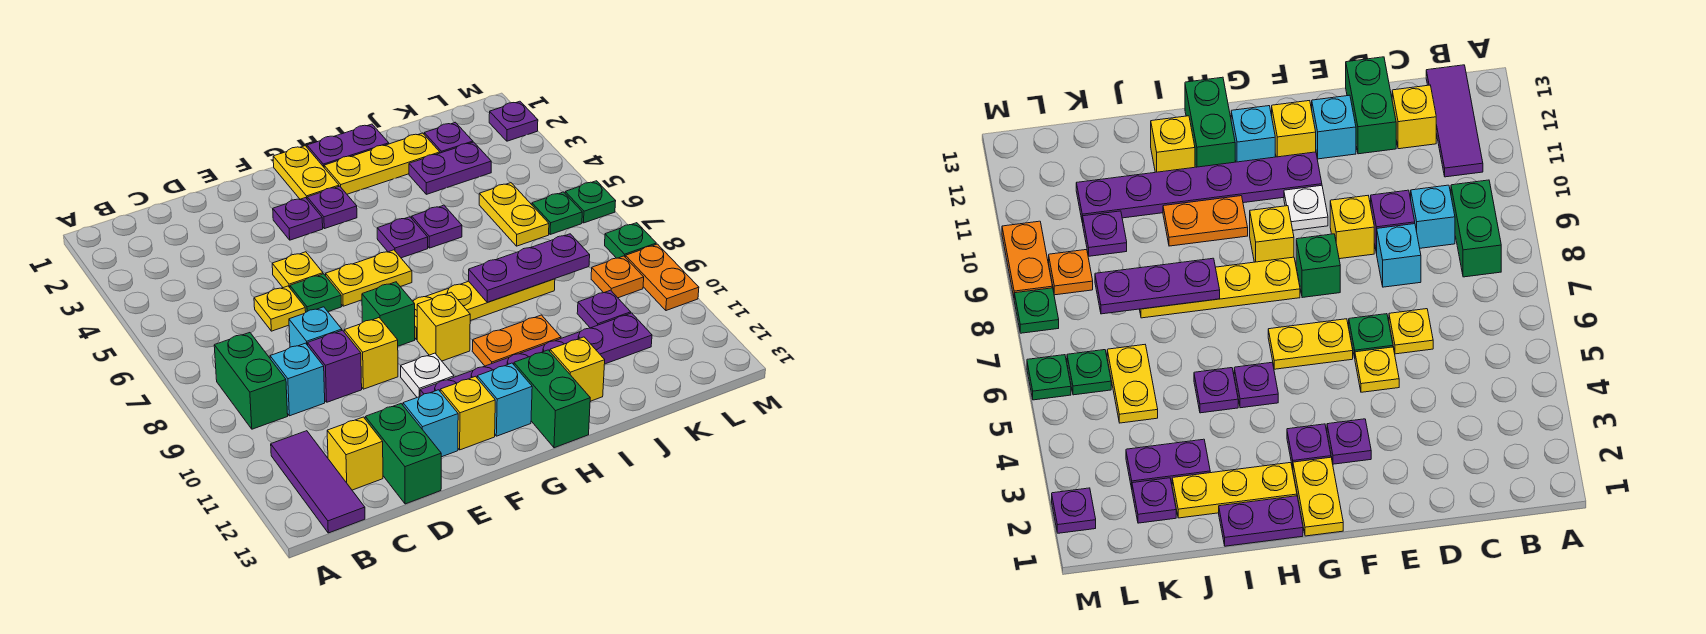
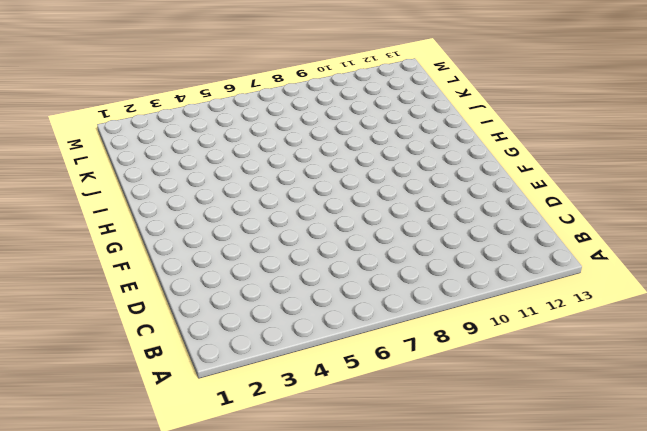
none -> green 1x2 brick [214,333,288,429]
none -> purple 1x3 tile [271,431,365,533]
none -> cyan 1x1 brick [270,343,325,416]
none -> yellow 1x1 brick [327,417,383,490]

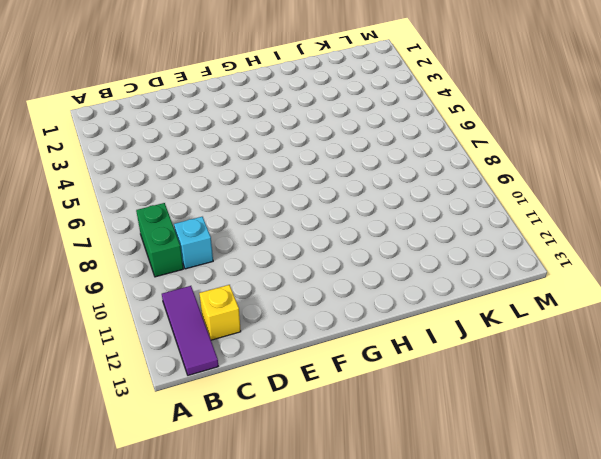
none -> yellow 1x1 plate [254,286,306,331]
none -> cyan 1x1 brick [289,307,342,347]
none -> purple 1x1 brick [307,330,362,402]
none -> green 1x2 brick [365,404,441,504]

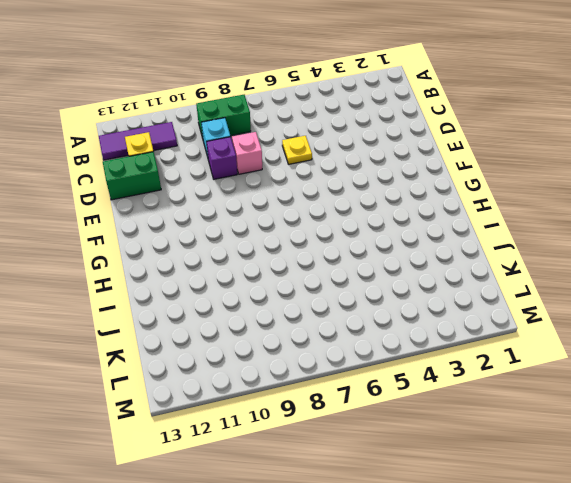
pink 1x1 brick [232,132,262,174] -> cyan 1x1 brick [289,307,342,347]
none -> yellow 1x1 plate [272,252,323,288]
none -> green 1x1 plate [290,274,342,312]
none -> yellow 1x1 brick [344,318,398,389]
none -> cyan 1x1 brick [403,390,458,457]

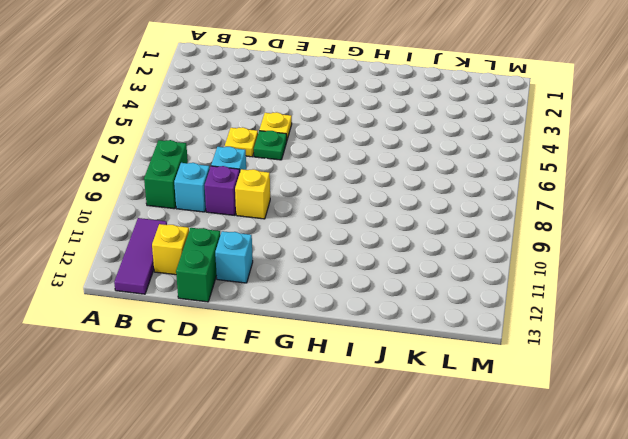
none -> purple 1x1 plate [273,198,323,240]
none -> yellow 1x2 plate [326,250,412,306]
none -> green 1x1 brick [362,282,415,346]
none -> white 1x1 plate [401,353,454,397]

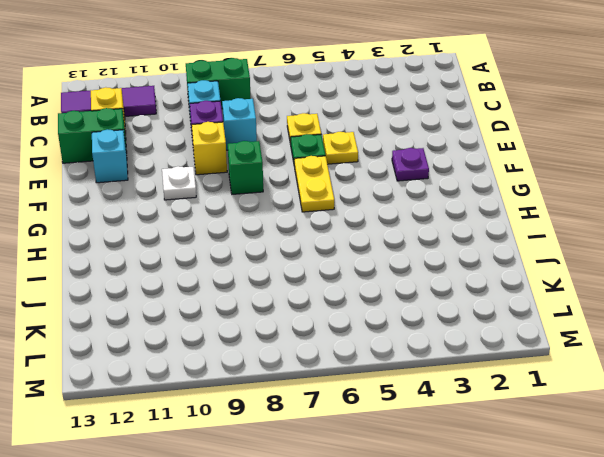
none -> purple 1x6 plate [420,313,652,396]
none -> yellow 1x1 brick [440,376,495,450]
none -> yellow 1x2 plate [273,146,339,199]
none -> purple 1x1 plate [307,186,357,229]

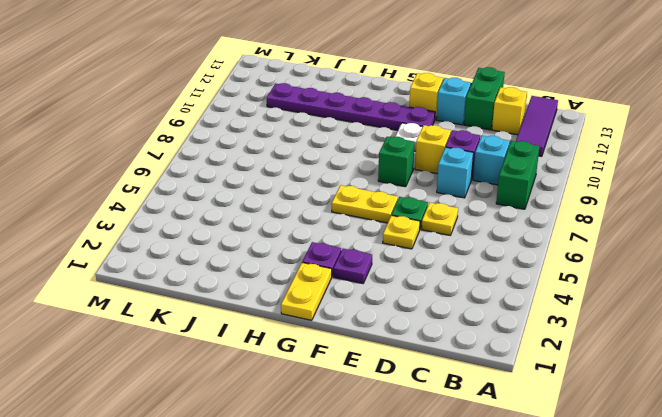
none -> yellow 1x4 plate [413,279,555,340]
none -> yellow 1x1 brick [417,292,470,361]
none -> cyan 1x1 brick [477,363,532,436]
none -> purple 1x2 plate [307,124,389,167]

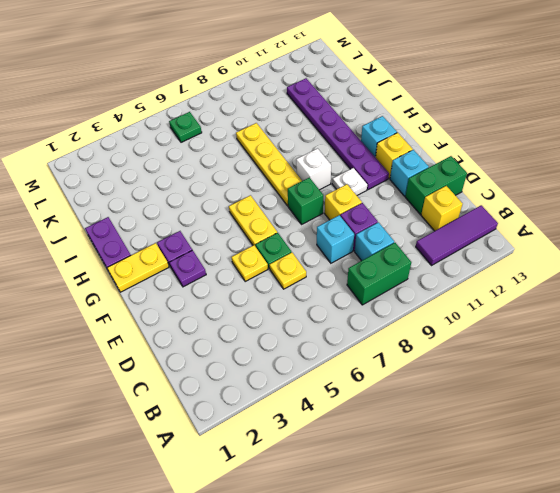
white 1x1 brick [296,149,331,190] -> yellow 1x1 brick [417,292,470,361]
none -> yellow 1x3 plate [324,133,440,194]
none -> purple 1x1 plate [377,217,428,258]
none -> orange 1x2 plate [472,315,561,366]
none -> green 1x2 brick [514,350,590,448]

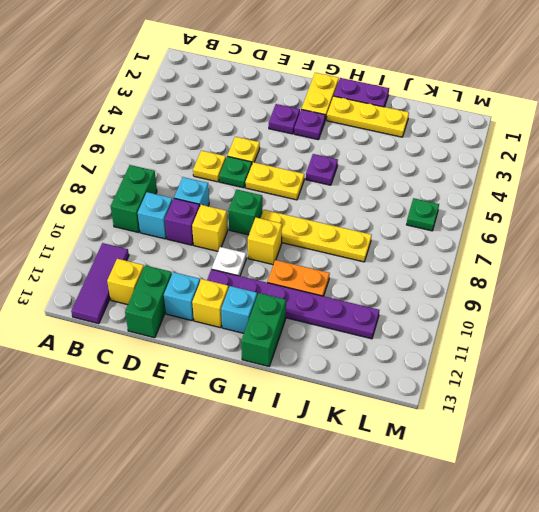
none -> purple 1x1 plate [412,205,462,248]
none -> yellow 1x1 brick [550,337,605,401]
none -> purple 1x2 plate [409,142,491,194]
none -> purple 1x1 plate [424,122,473,153]

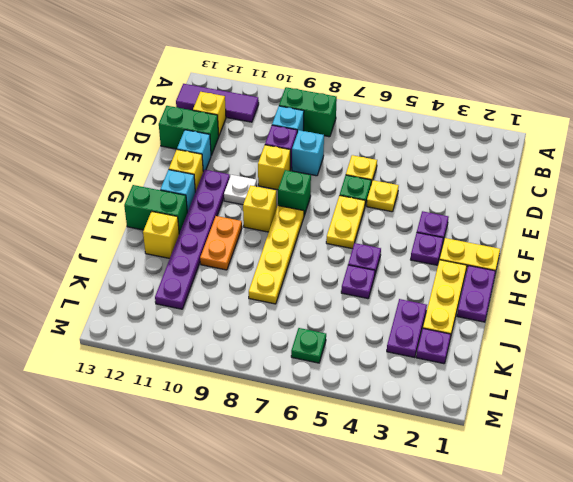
none -> yellow 1x2 plate [479,183,549,246]
none -> purple 1x1 plate [577,290,631,328]
none -> orange 1x1 plate [591,256,644,298]
none -> purple 1x1 plate [489,101,538,141]

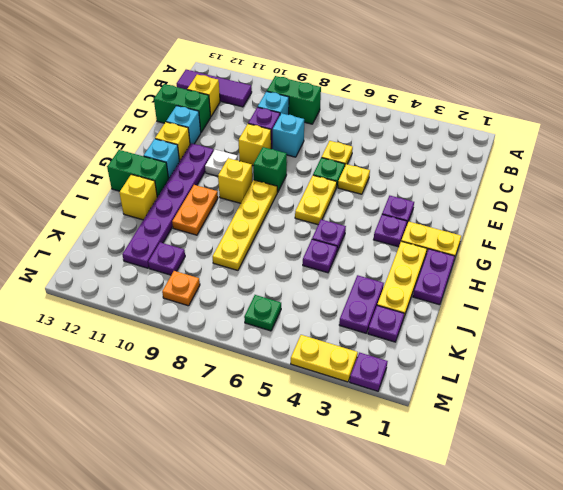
yellow 1x2 plate [291,335,358,382] -> yellow 1x2 plate moved to [479,183,549,246]
none -> green 1x1 plate [565,181,616,223]
none -> green 1x1 plate [605,223,656,258]
none -> orange 1x2 plate [625,244,699,311]
none -> purple 1x3 plate [468,234,590,302]

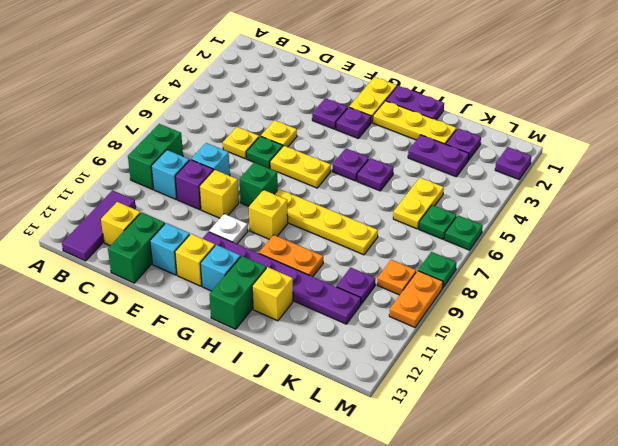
none -> purple 1x3 plate [468,234,590,302]

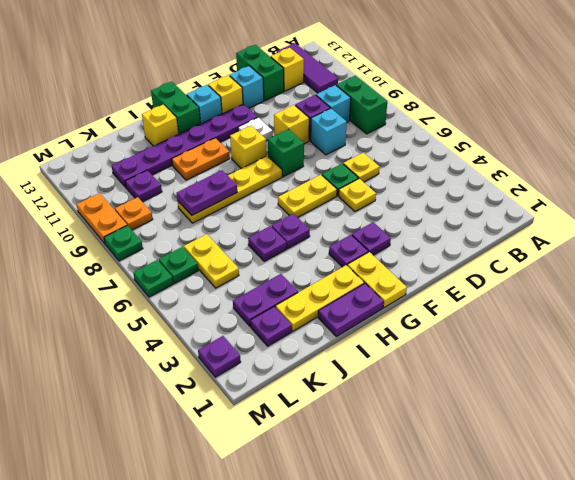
purple 1x2 plate [177,170,237,215] -> purple 1x3 plate [468,234,590,302]

